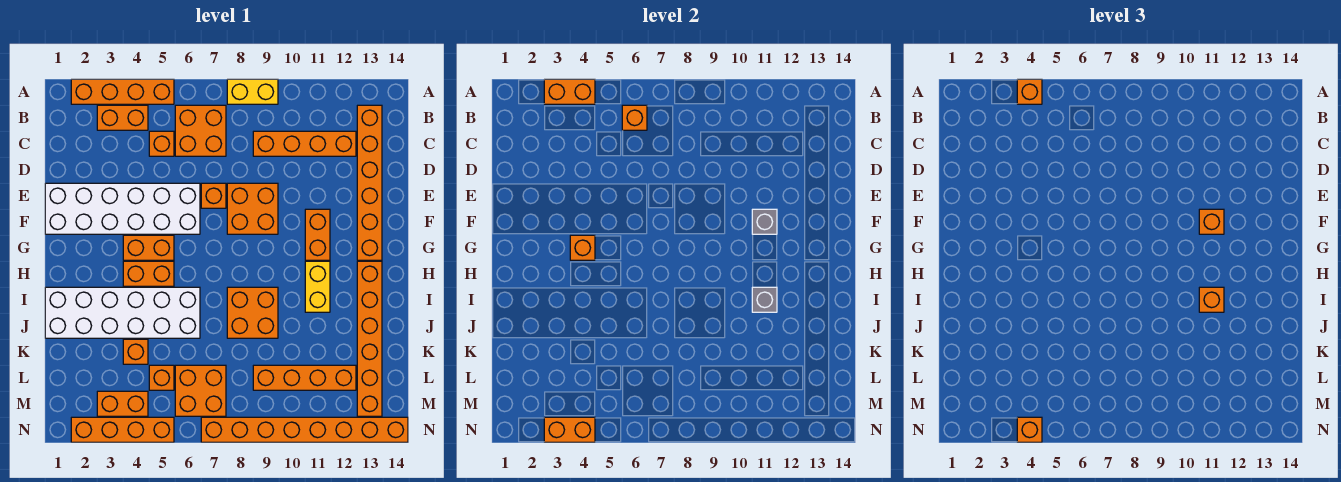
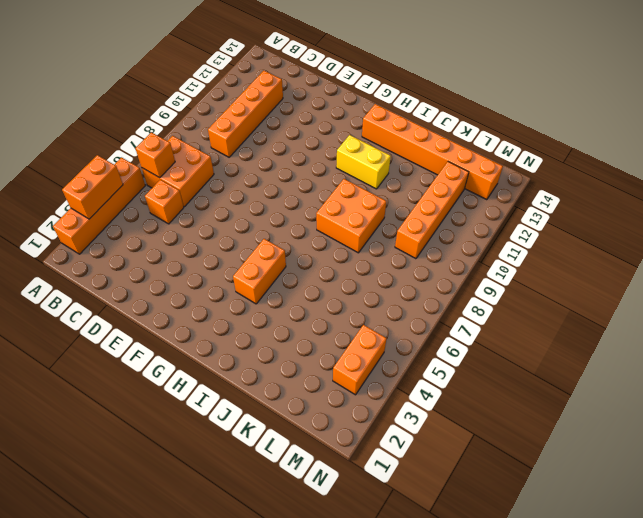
none -> yellow 1x2 brick [227,79,278,104]
none -> orange 1x2 brick [97,105,148,130]
none -> orange 1x6 brick [357,105,382,260]
none -> white 2x6 brick [45,183,200,234]

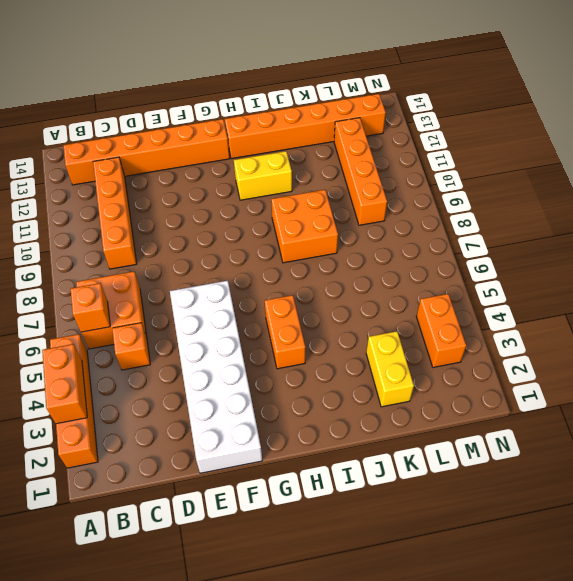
yellow 1x2 brick [366,331,414,407] -> yellow 1x2 brick moved to [227,79,278,104]
none -> orange 1x2 brick [97,105,148,130]
none -> orange 1x1 brick [201,183,226,208]
none -> orange 2x2 brick [227,183,278,234]
none -> orange 1x2 brick [305,209,330,260]

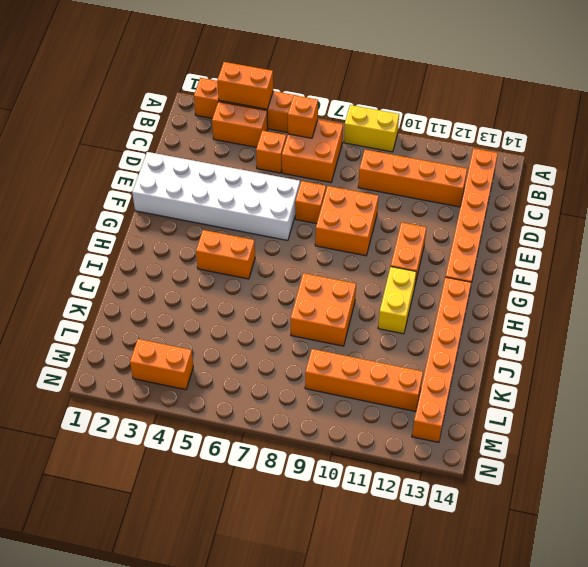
none -> orange 1x2 brick [123,235,174,260]
none -> white 2x6 brick [45,287,200,338]
none -> orange 1x1 brick [123,339,148,364]
none -> orange 1x1 brick [149,365,174,390]

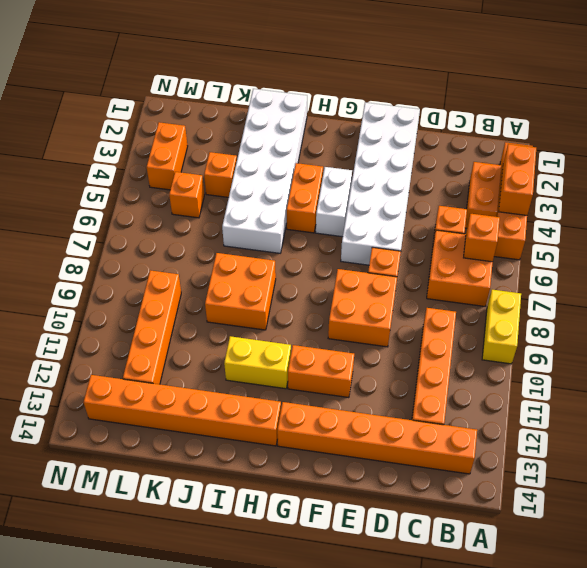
white 1x2 brick [316,167,352,237] -> orange 1x2 brick [123,235,174,260]
none -> orange 2x2 brick [175,365,226,416]
none -> orange 1x4 brick [71,417,174,442]
none -> orange 1x8 brick [201,417,408,442]
none -> grey 1x1 brick [752,209,777,234]

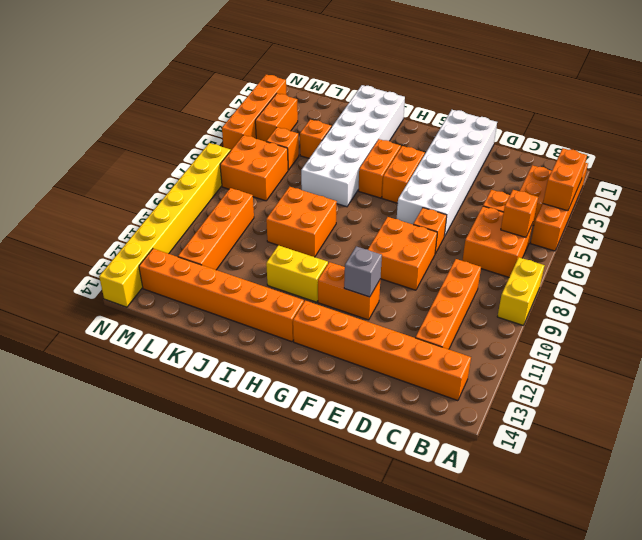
yellow 1x8 brick [99,143,231,307] -> orange 1x8 brick [201,417,408,442]
none -> orange 1x1 brick [570,235,595,260]
none -> grey 1x1 brick [752,287,777,312]
none -> orange 1x2 brick [544,417,595,442]
none -> orange 1x1 brick [1017,79,1042,104]

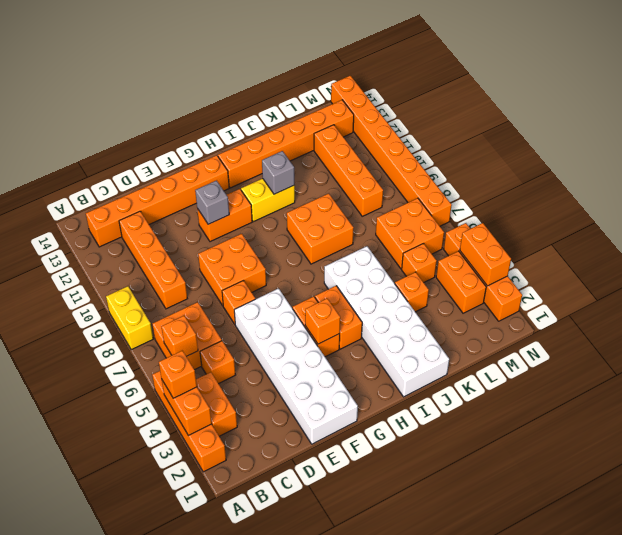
none -> orange 1x1 brick [1199,209,1224,234]
none -> orange 1x1 brick [1199,287,1224,312]
none -> orange 1x1 brick [1017,417,1042,442]

